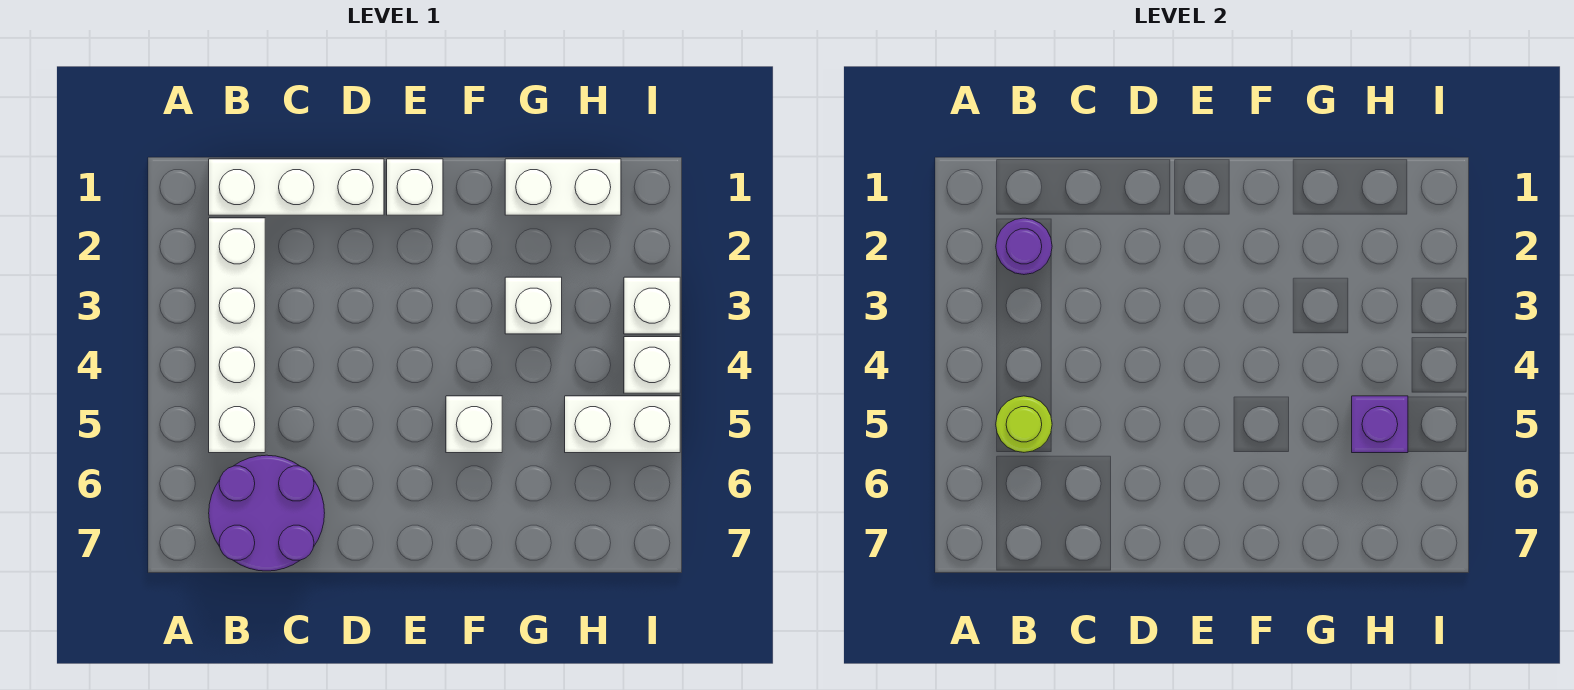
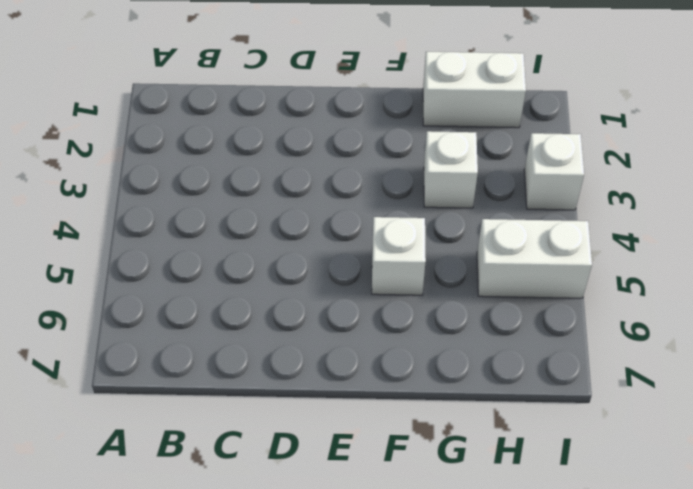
none -> white 1x3 brick [209,159,384,215]
none -> white 1x4 brick [209,218,265,453]
none -> purple 2x2 round brick [209,455,325,571]

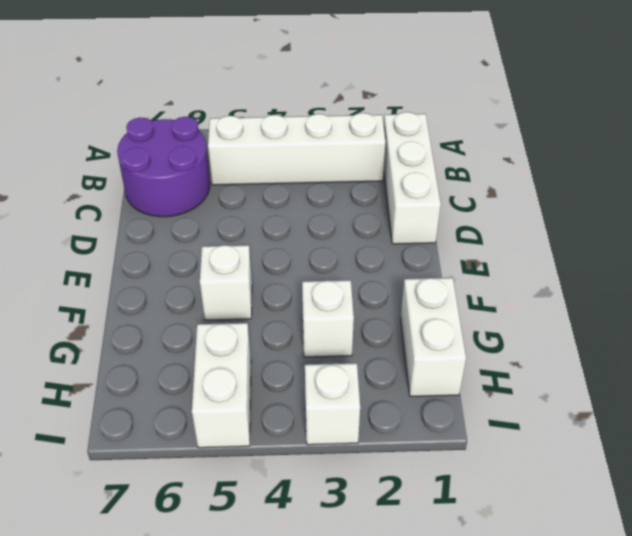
none -> white 1x1 brick [387,159,443,215]
none -> white 1x1 brick [624,337,680,393]
none -> purple 1x1 round brick [996,218,1052,275]

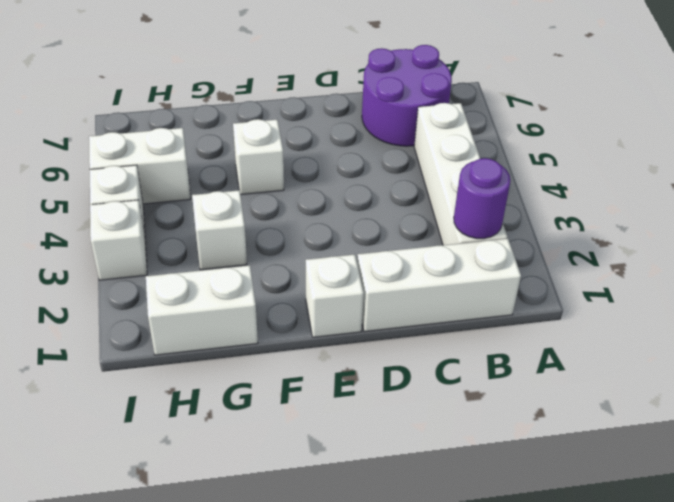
none -> lime 1x1 round brick [996,396,1052,452]
none -> purple 1x1 brick [1352,396,1408,453]

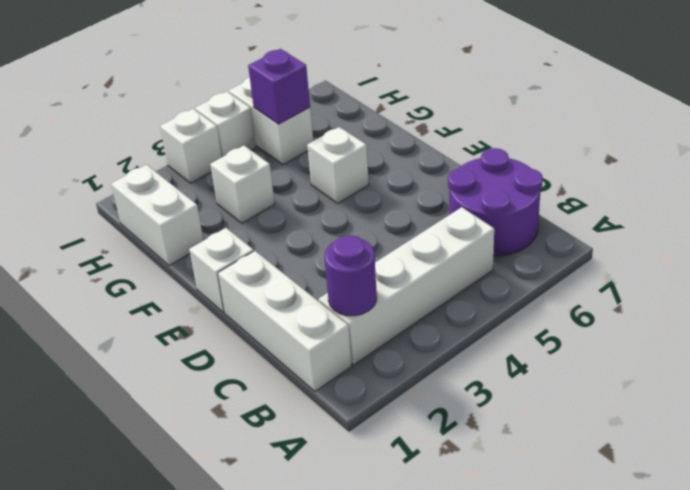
none -> lime 1x1 round brick [996,396,1052,452]

